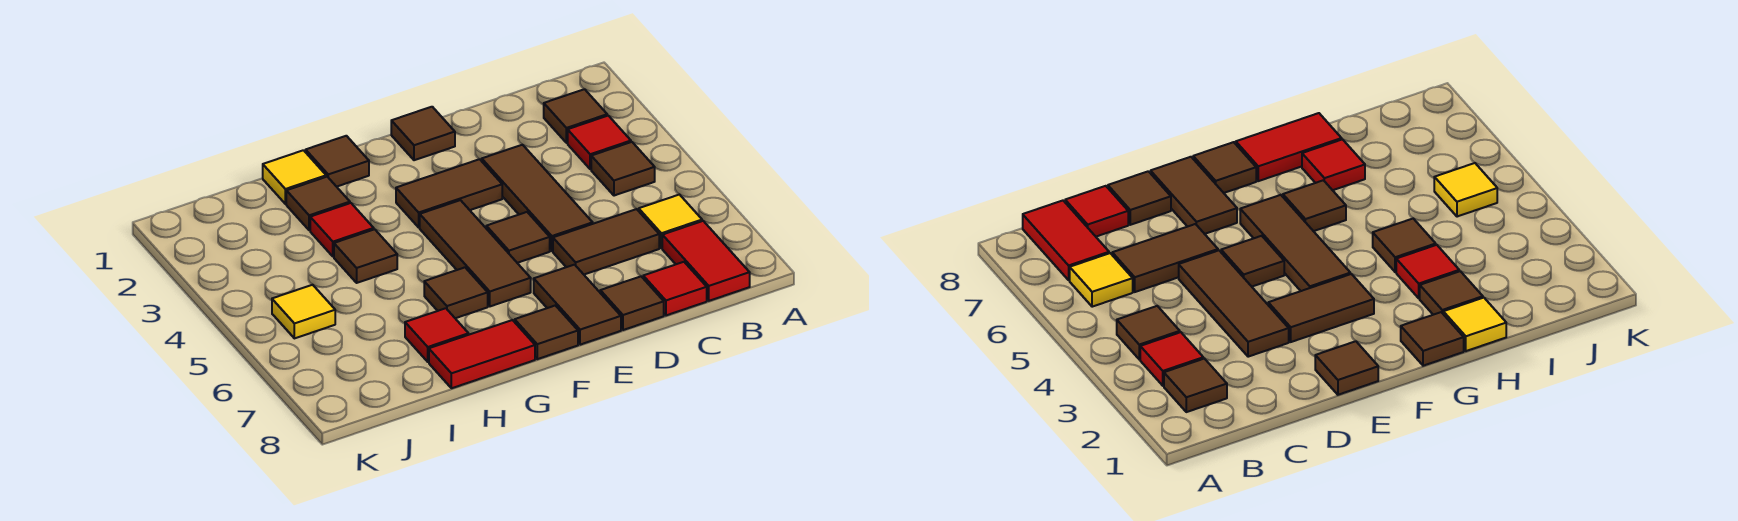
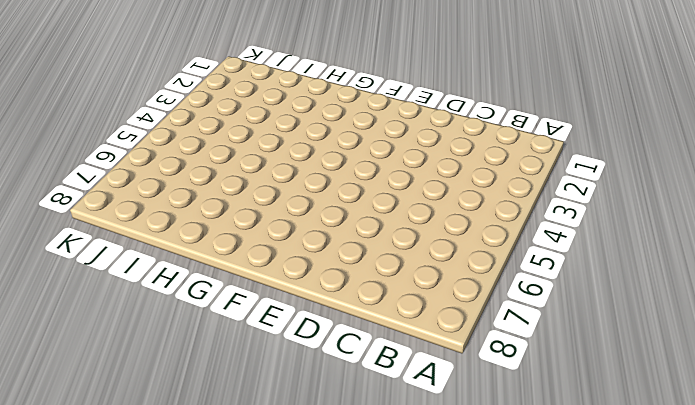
none -> brown 1x1 tile [544,89,607,143]
none -> red 1x1 tile [568,116,631,169]
none -> brown 1x1 tile [591,142,655,196]

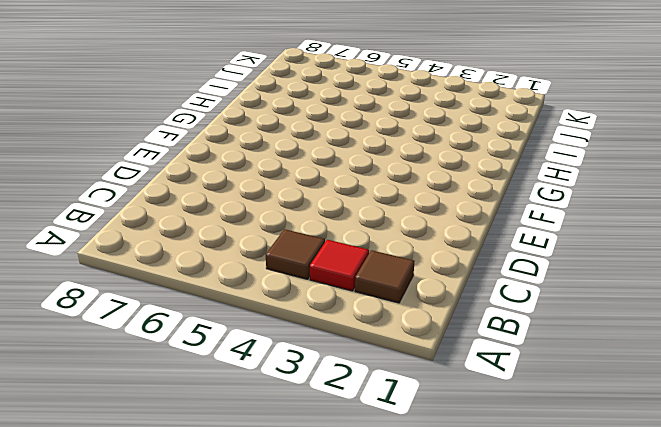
none -> yellow 1x1 tile [639,194,702,248]
none -> red 1x2 tile [662,221,750,301]
none -> brown 1x2 tile [553,209,659,274]

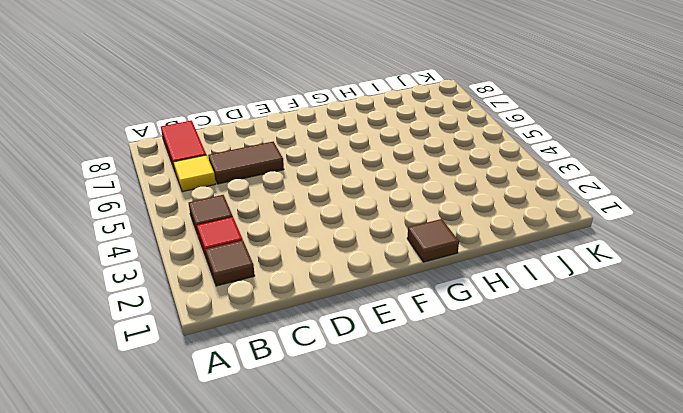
none -> red 1x1 tile [643,262,707,315]
none -> brown 1x3 tile [482,145,593,251]
none -> brown 1x1 tile [600,276,664,330]

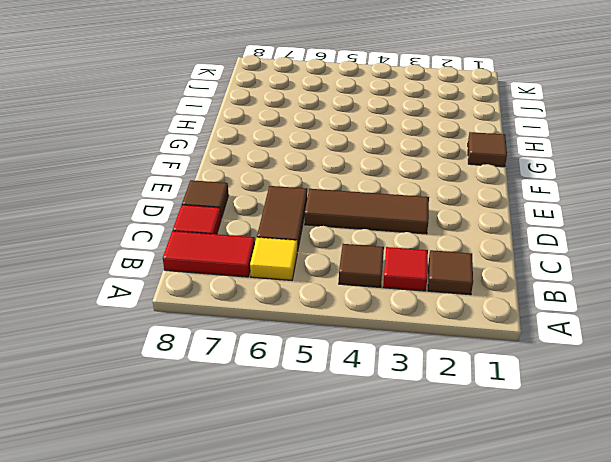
none -> brown 1x1 tile [391,107,455,160]
none -> brown 1x2 tile [396,159,502,227]
none -> brown 1x1 tile [486,212,550,263]

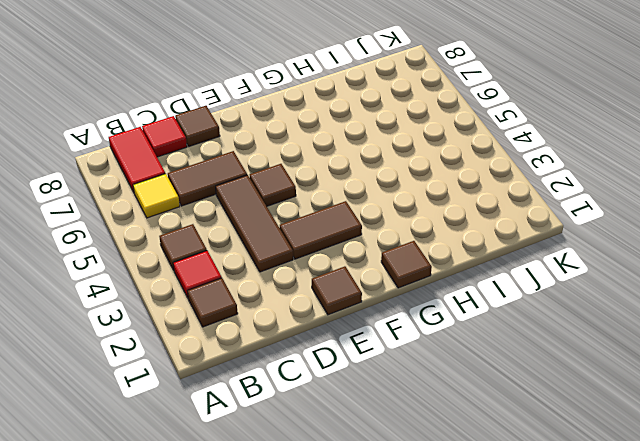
none -> brown 1x2 tile [534,265,621,345]
none -> brown 1x3 tile [420,200,531,306]
none -> brown 1x1 tile [515,305,578,359]

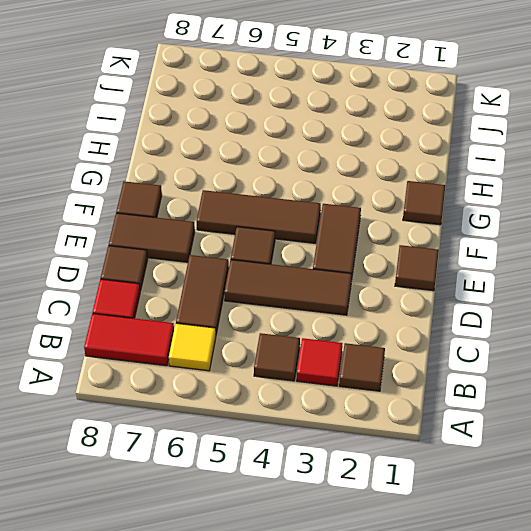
none -> brown 1x1 tile [424,267,488,318]
none -> red 1x2 tile [429,320,535,388]
none -> yellow 1x1 tile [263,150,326,204]

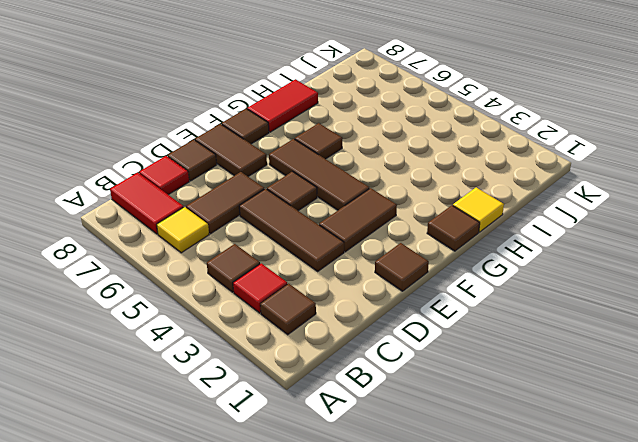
none -> brown 1x1 tile [286,177,350,230]
none -> red 1x1 tile [310,203,374,257]
none -> brown 1x1 tile [334,229,397,283]

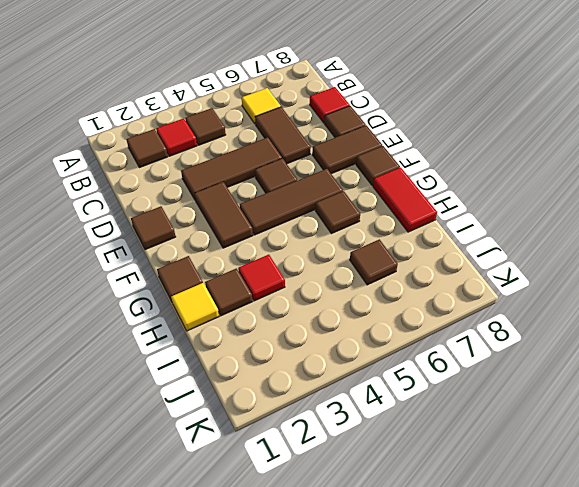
brown 1x1 tile [350,239,398,285] -> brown 1x1 tile moved to [334,229,397,283]
none -> red 1x2 tile [662,221,750,301]
none -> red 1x1 tile [405,308,469,362]
none -> yellow 1x1 tile [272,285,335,338]

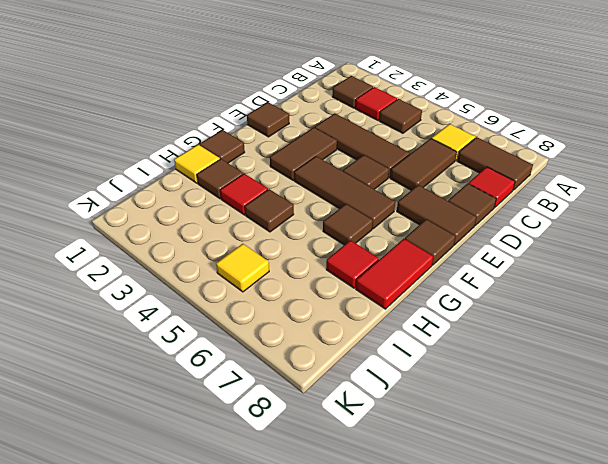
brown 1x2 tile [457,137,533,190] -> red 1x2 tile [662,221,750,301]

